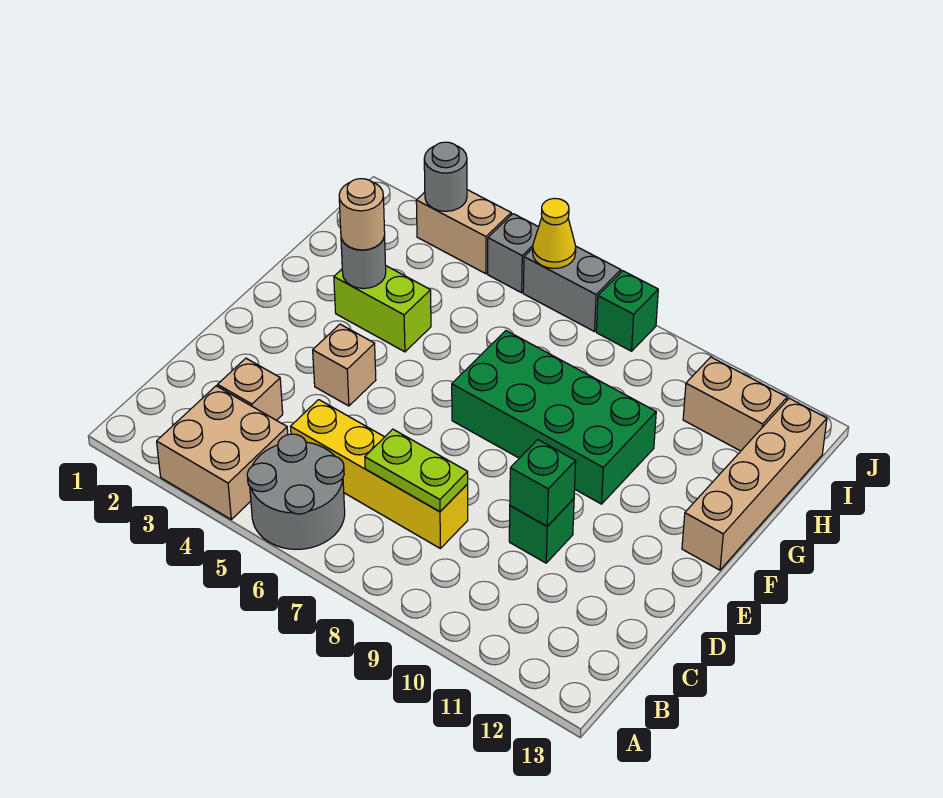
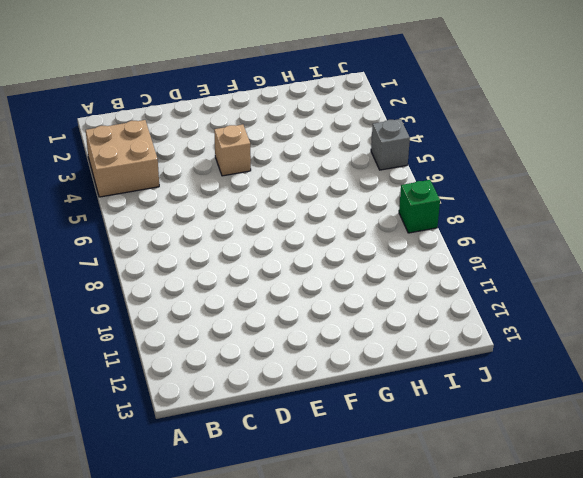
none -> grey 2x2 round brick [247,434,345,549]
none -> tan 1x1 brick [218,358,283,420]
none -> yellow 1x4 brick [291,400,468,548]

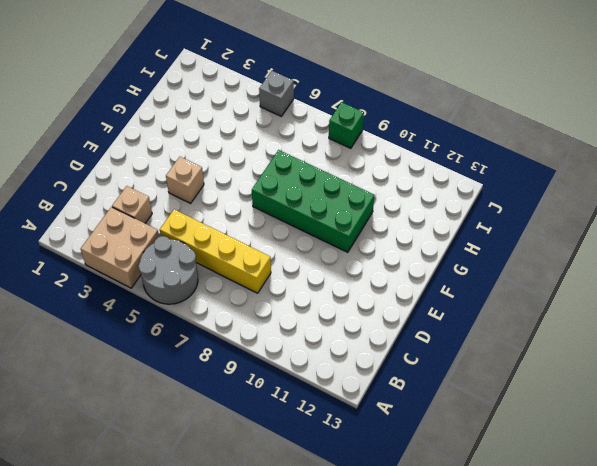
none -> green 1x1 brick [509,499,574,563]
none -> tan 1x4 brick [682,398,827,570]
none -> lime 1x2 brick [334,266,431,352]

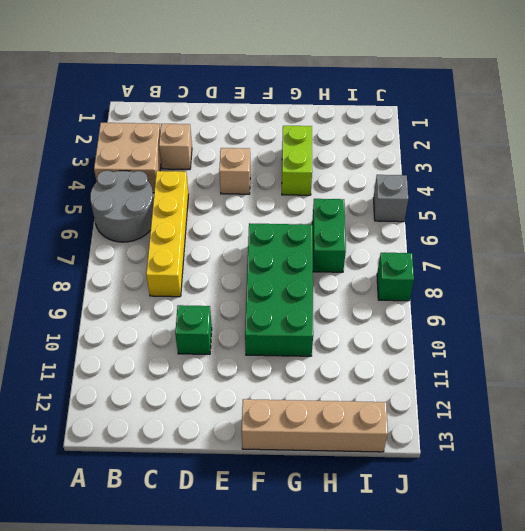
green 1x2 brick [312,199,346,272] -> none
none -> tan 1x2 brick [683,357,787,451]
none -> tan 1x2 brick [416,190,511,274]
none -> grey 1x2 brick [523,247,621,332]

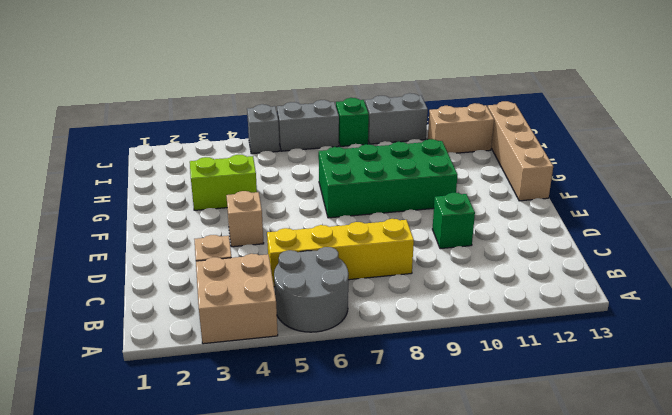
grey 1x2 brick [365,93,428,144] -> none
none -> tan 1x2 brick [416,190,511,274]
none -> lime 1x2 plate [365,429,468,512]
none -> green 1x1 brick [510,440,576,526]

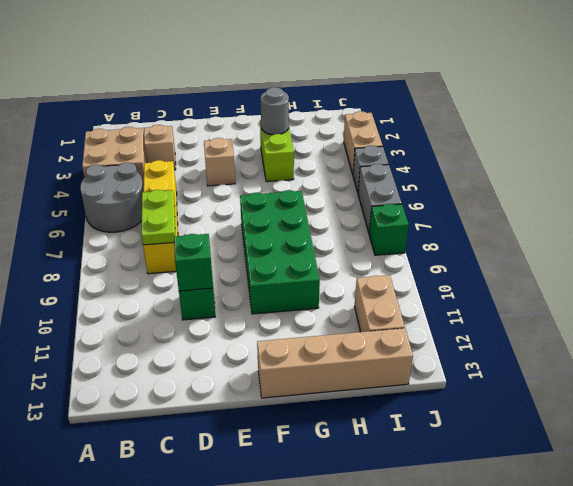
none -> grey 1x1 round brick [424,142,467,211]
none -> yellow 1x1 cone [533,198,576,268]
none -> tan 1x1 round brick [339,179,385,250]

